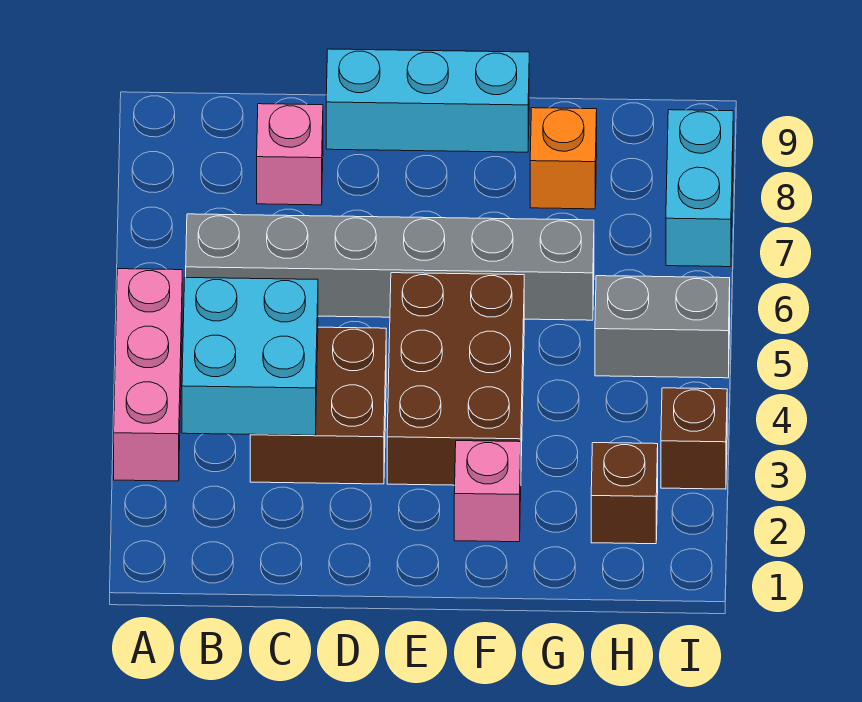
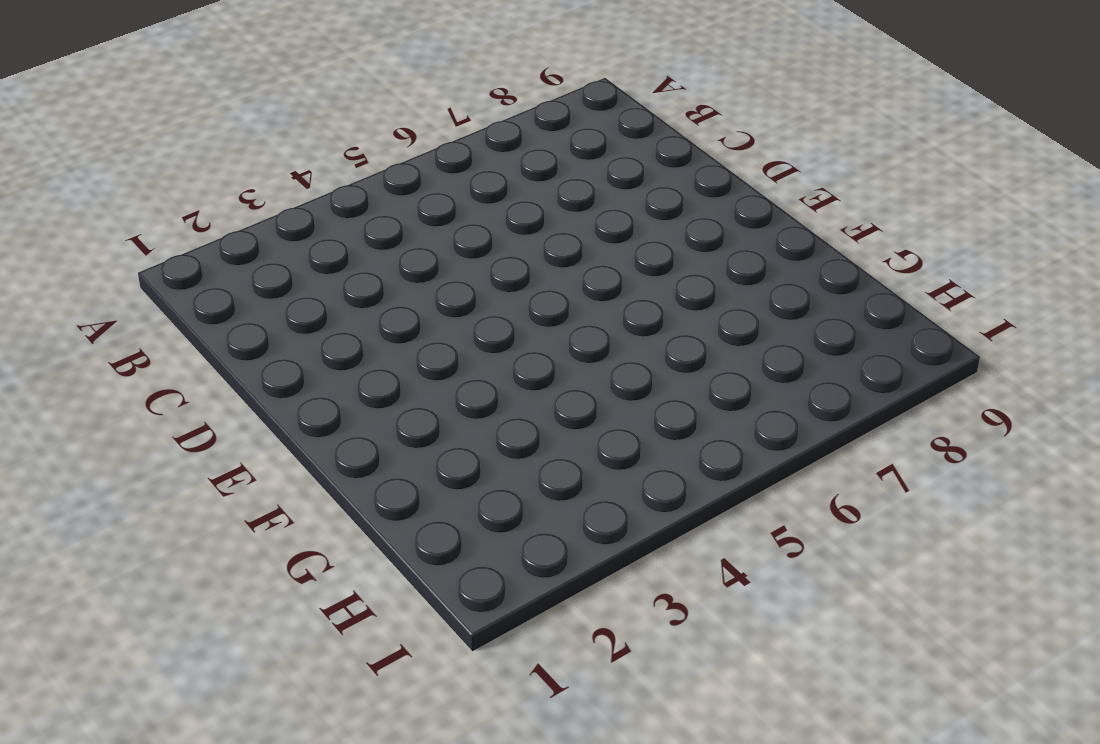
none -> pink 1x3 brick [114,269,182,481]
none -> grey 1x6 brick [186,214,594,320]
none -> brown 2x2 brick [250,327,386,484]

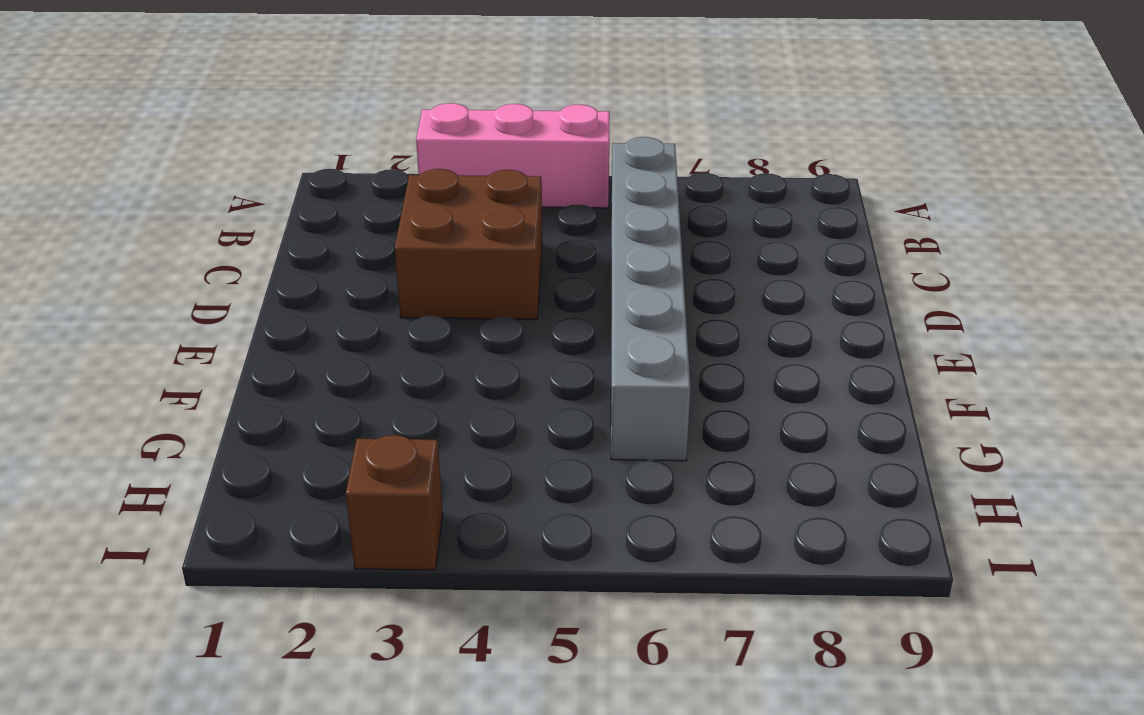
none -> pink 1x1 brick [257,104,323,205]
none -> cyan 1x3 brick [326,49,529,152]
none -> brown 2x3 brick [387,273,524,485]

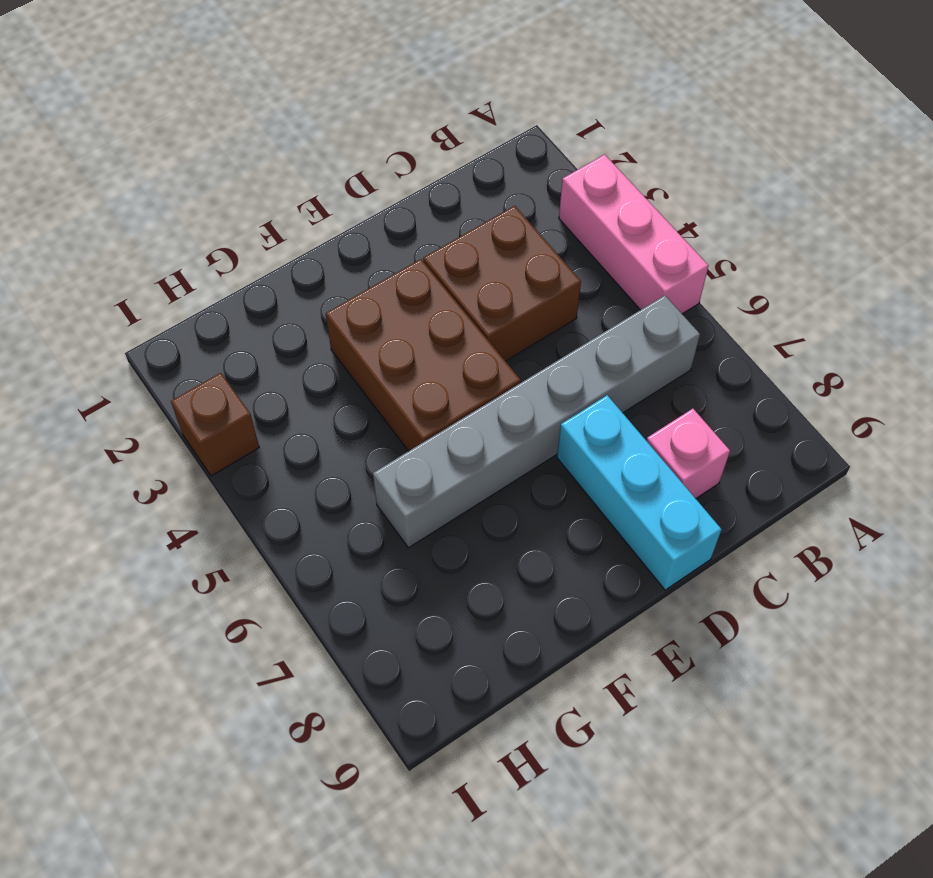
cyan 1x3 brick [557,395,722,590] -> cyan 1x3 brick turned to [326,49,529,152]
none -> pink 1x1 brick [454,441,521,542]
none -> orange 1x1 brick [530,108,597,209]
none -> brown 1x1 brick [591,443,658,544]

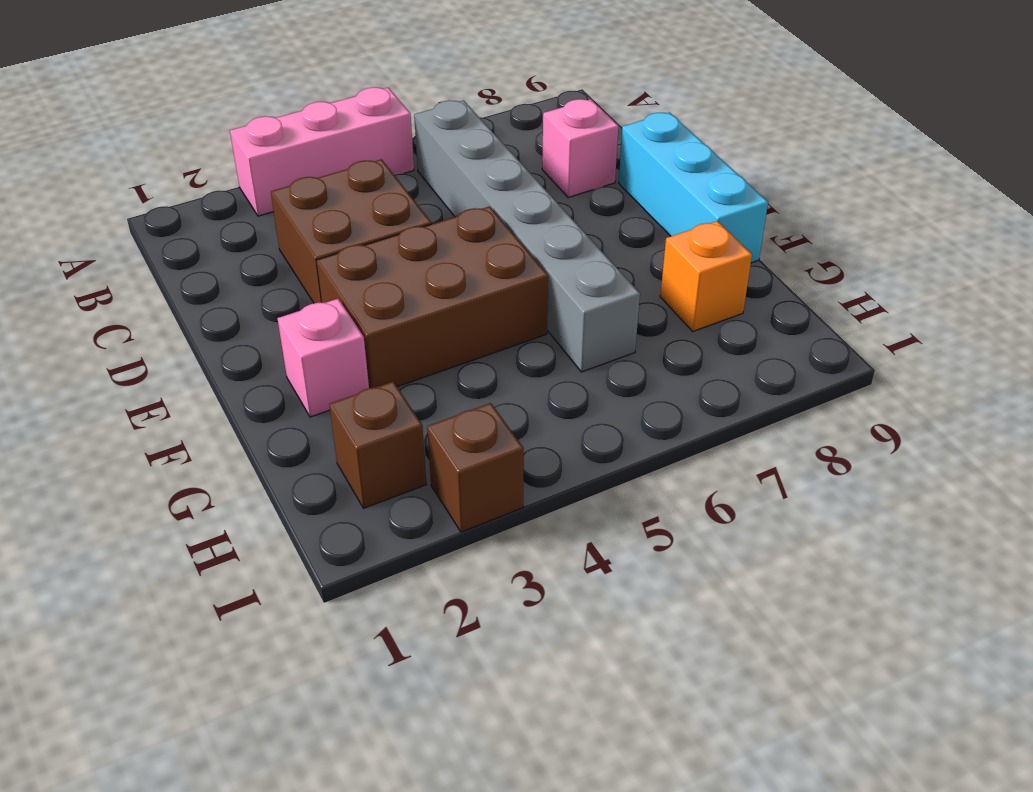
none -> grey 1x2 brick [595,276,730,378]
none -> cyan 1x2 brick [666,110,733,267]
none -> cyan 2x2 brick [182,278,318,435]

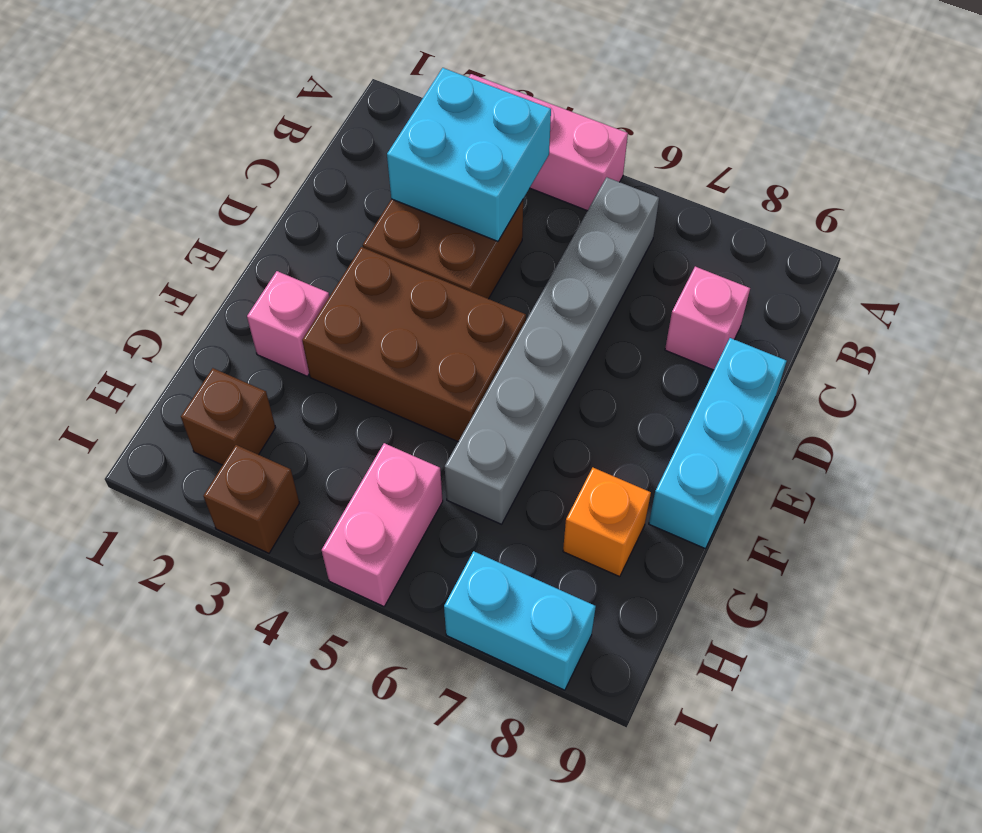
pink 1x2 brick [322,443,443,606] -> grey 1x2 brick [595,276,730,378]

